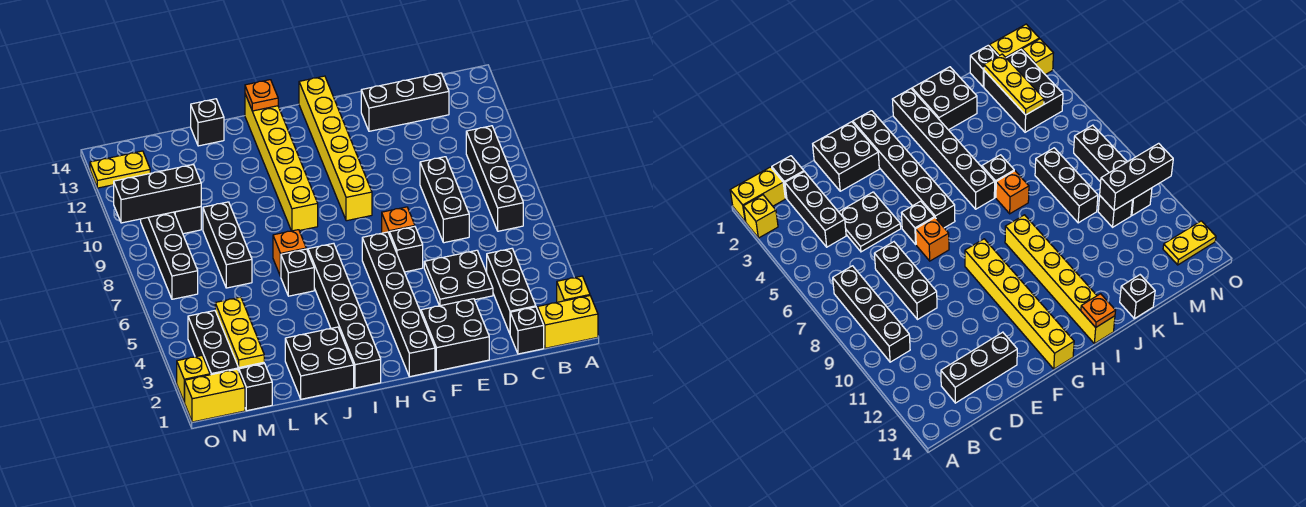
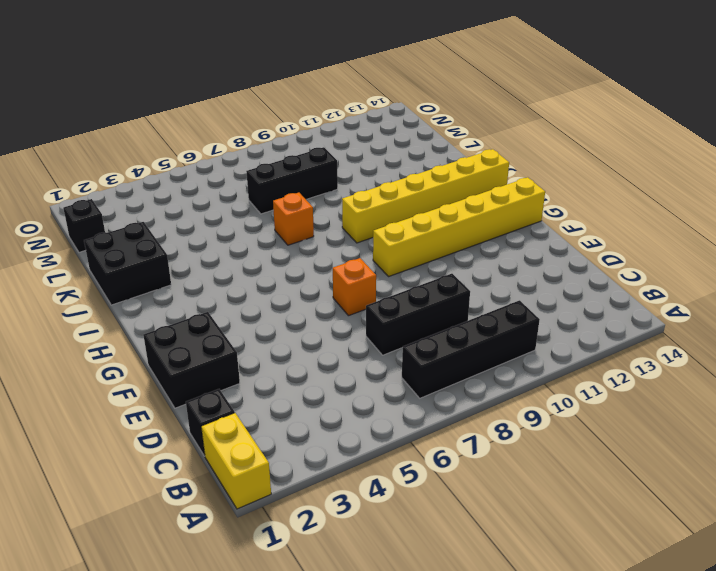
none -> yellow 1x1 brick [557,276,590,302]
none -> black 1x3 brick [487,249,536,333]
none -> black 1x3 brick [361,73,449,131]
none -> black 2x2 plate [424,250,493,306]

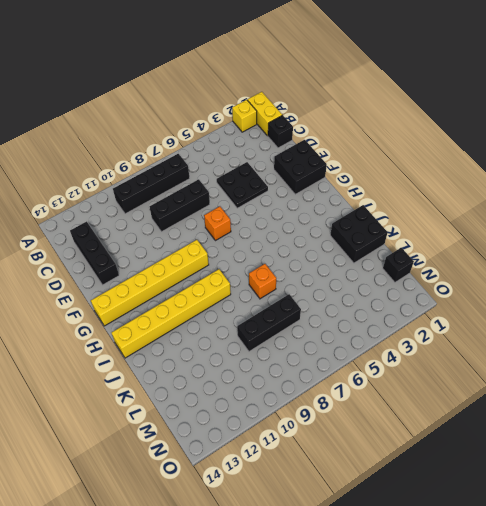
none -> black 1x3 brick [487,249,536,333]
none -> black 1x1 brick [389,226,423,272]
none -> black 1x6 brick [362,232,435,377]
none -> black 1x6 brick [308,243,381,388]

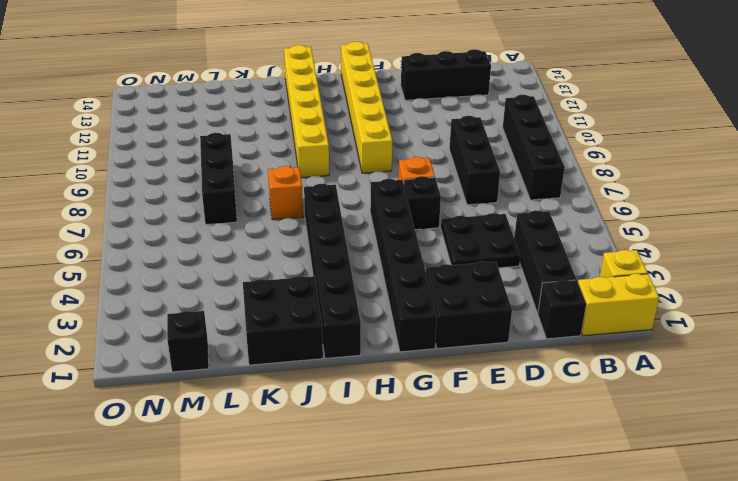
none -> black 1x1 brick [281,249,314,296]
none -> black 1x1 brick [191,99,224,146]
none -> black 2x3 brick [188,311,264,375]
none -> black 1x1 brick [174,207,201,234]

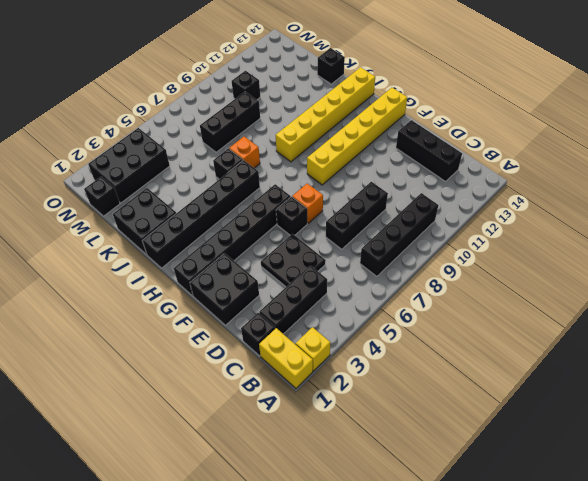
none -> yellow 1x2 brick [184,369,245,422]
none -> black 1x4 brick [141,212,198,299]
none -> yellow 1x2 plate [90,151,150,188]
none -> yellow 1x1 brick [177,356,210,402]

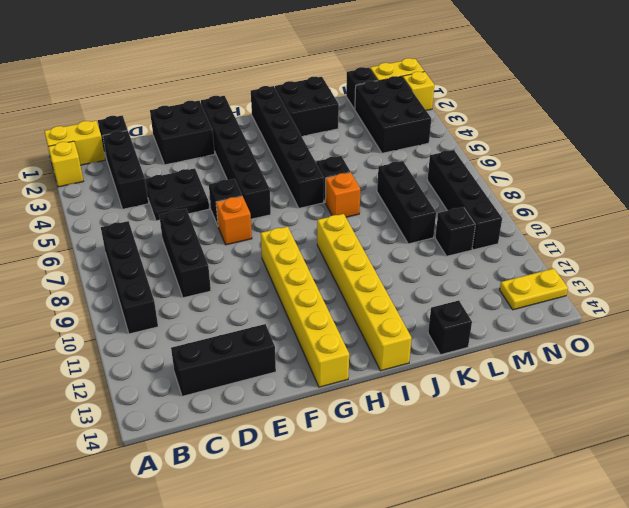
none -> orange 1x1 plate [245,80,278,111]
none -> yellow 1x3 plate [215,297,264,368]
none -> black 1x3 brick [114,165,201,223]

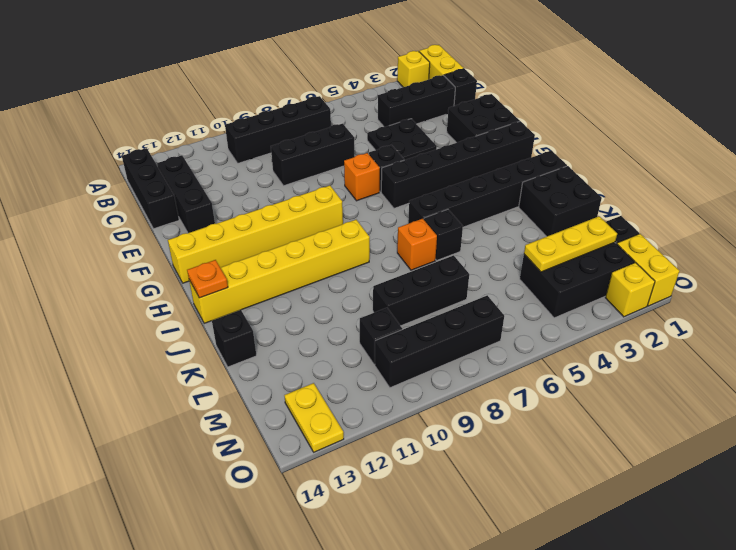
black 1x3 brick [122,148,179,229] -> black 1x3 brick moved to [114,165,201,223]

